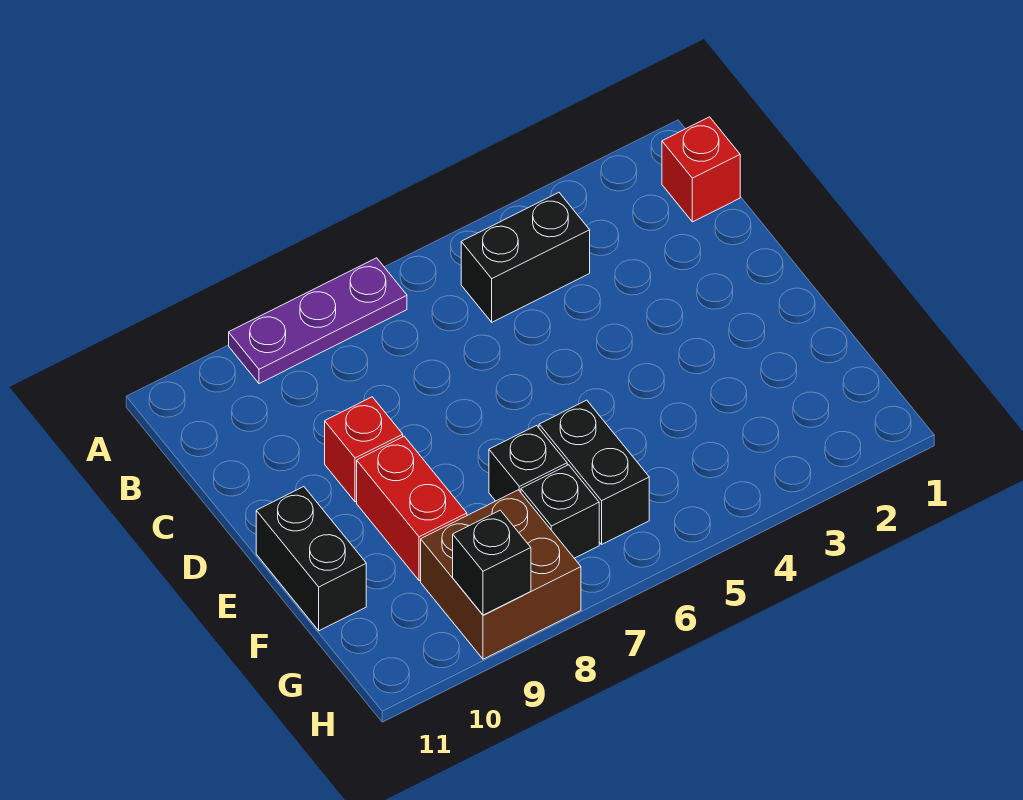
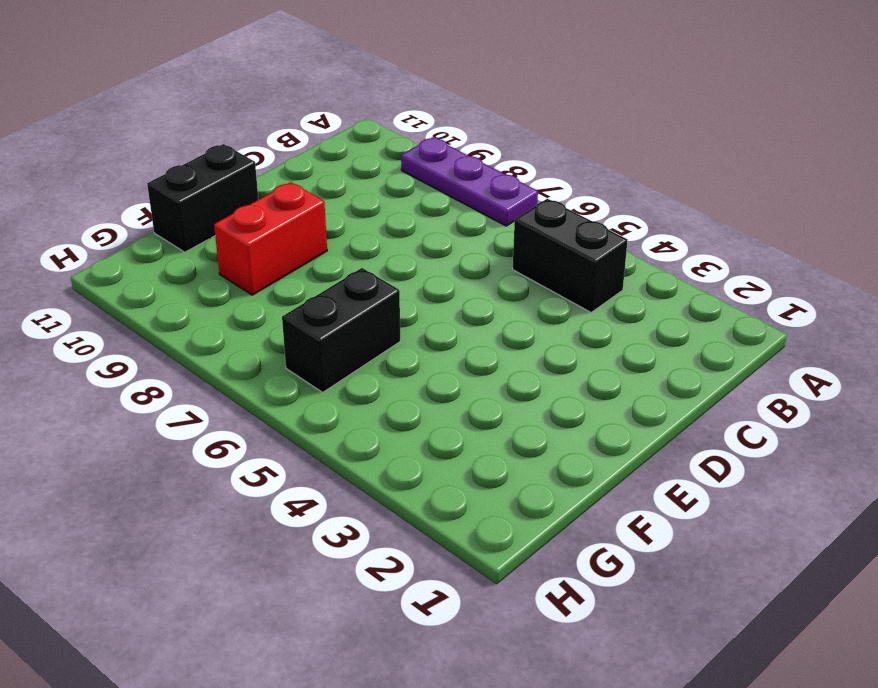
none -> red 1x1 brick [662,117,740,222]
none -> red 1x1 brick [325,397,403,502]

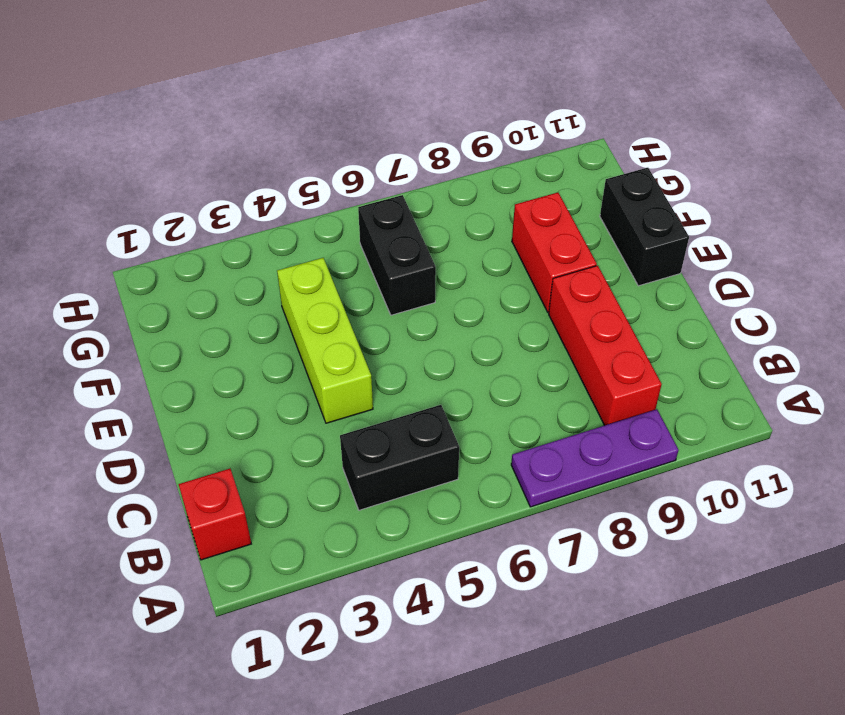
red 1x3 brick [549,266,662,426] -> red 1x1 brick [325,397,403,502]
lime 1x3 brick [277,258,373,423] -> none
none -> black 1x1 brick [489,425,567,501]
none -> black 1x1 brick [521,465,599,558]

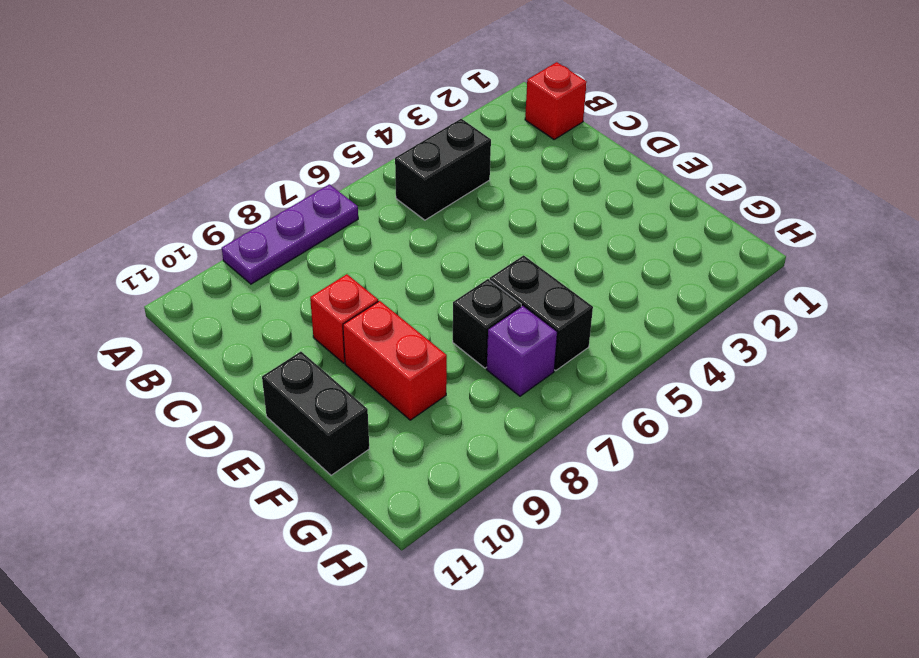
purple 1x1 brick [487,306,557,396] -> black 1x1 brick [521,465,599,558]
none -> brown 2x2 brick [421,490,581,659]
none -> black 1x1 brick [453,510,531,615]

